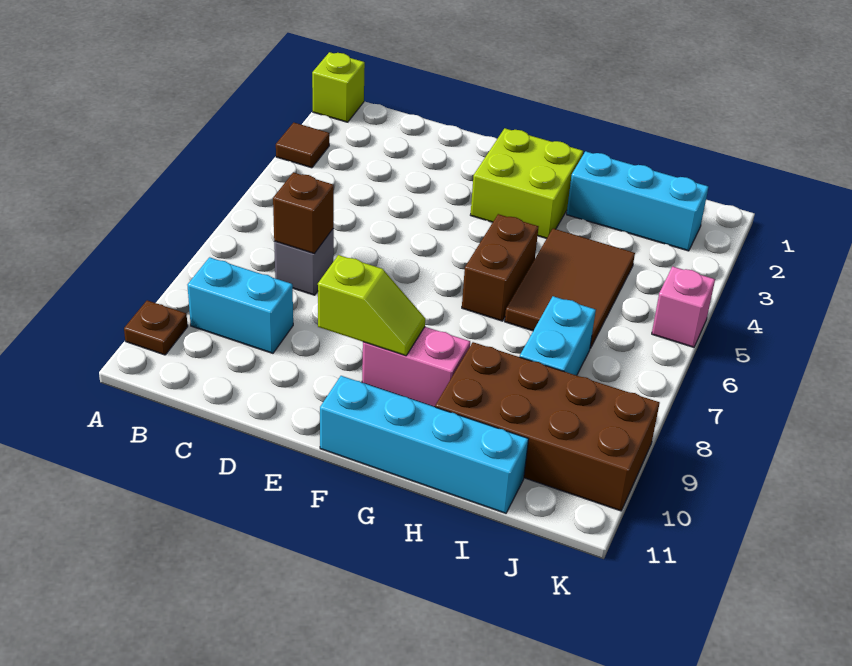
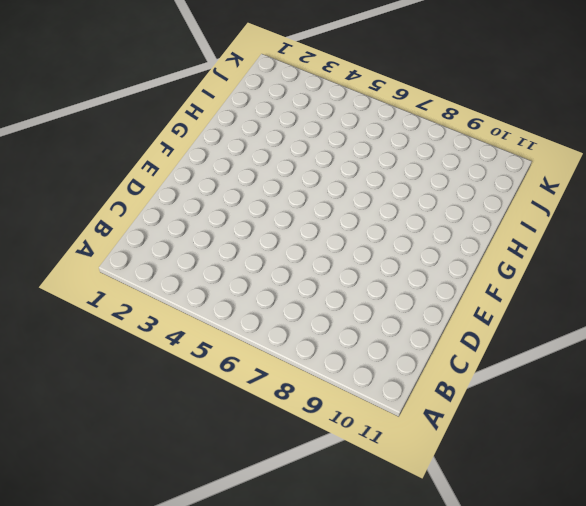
none -> lime 1x1 brick [312,52,365,122]
none -> brown 1x1 tile [276,123,329,168]
none -> brown 1x1 plate [124,300,188,355]

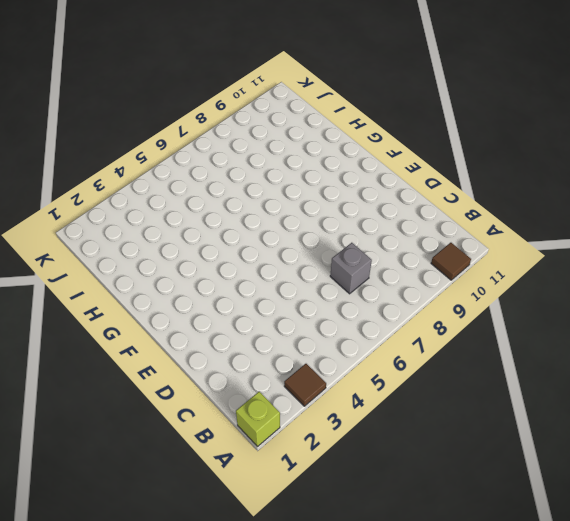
brown 1x1 tile [431,243,471,280] -> brown 1x1 plate [124,300,188,355]
none -> cyan 1x2 brick [188,257,293,353]
none -> lime 2x2 brick [471,128,583,239]
none -> pink 1x2 brick [362,327,470,407]

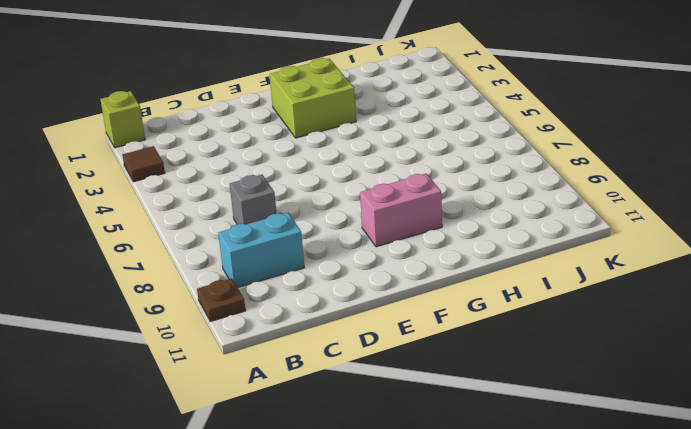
none -> cyan 1x4 brick [320,376,529,513]
none -> brown 1x2 brick [462,214,538,321]
none -> cyan 1x3 brick [567,151,708,251]

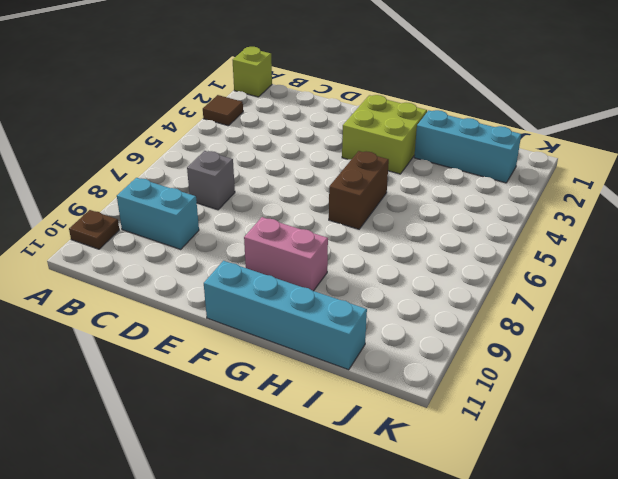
none -> brown 2x3 tile [505,229,635,348]
none -> brown 2x4 brick [435,342,660,511]
none -> cyan 1x2 brick [520,296,596,375]

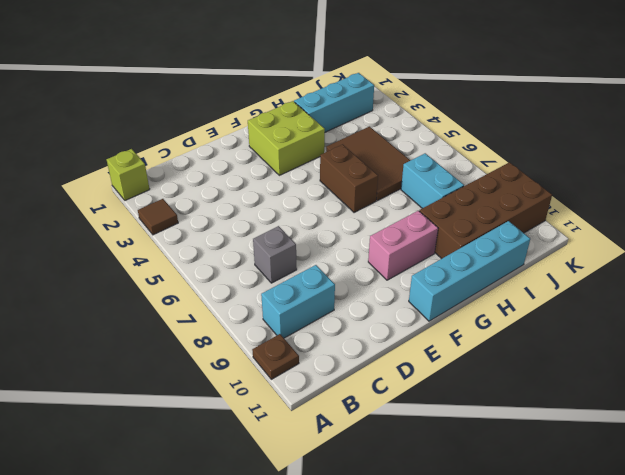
none -> pink 1x1 brick [652,266,715,347]
none -> brown 1x1 brick [273,172,334,254]
none -> lime 1x2 slope [318,255,425,356]

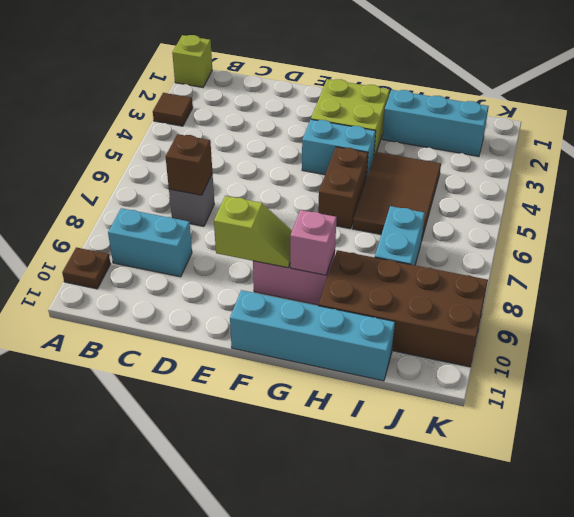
cyan 1x2 brick [302,119,376,179] -> none
pink 1x1 brick [290,210,337,275] -> pink 1x1 brick moved to [652,266,715,347]

